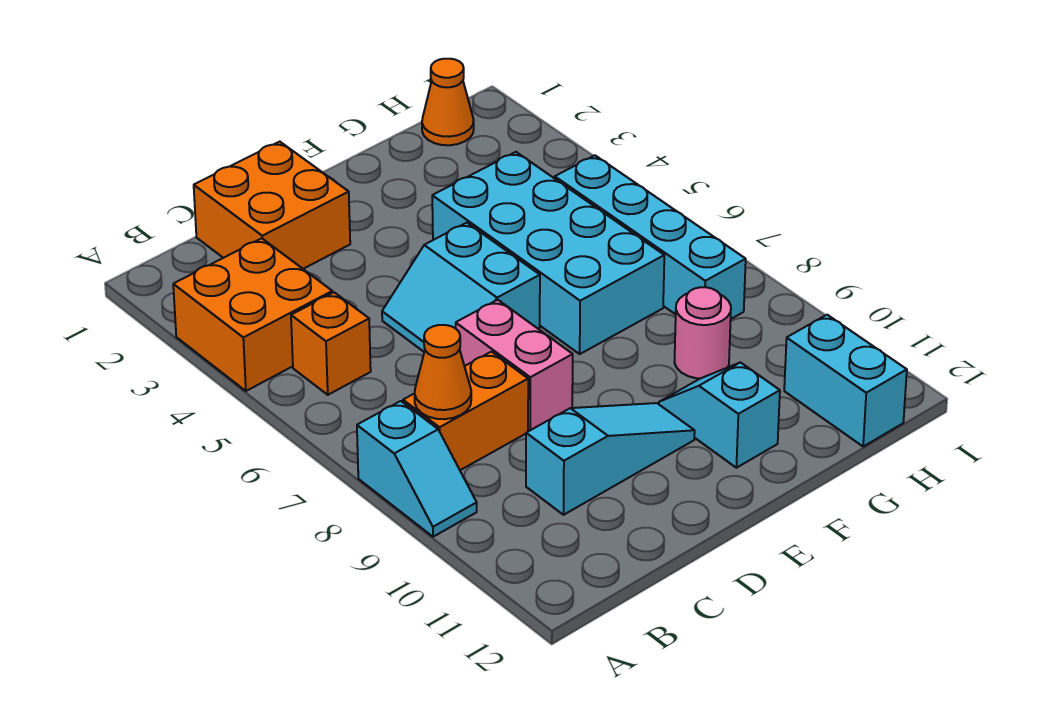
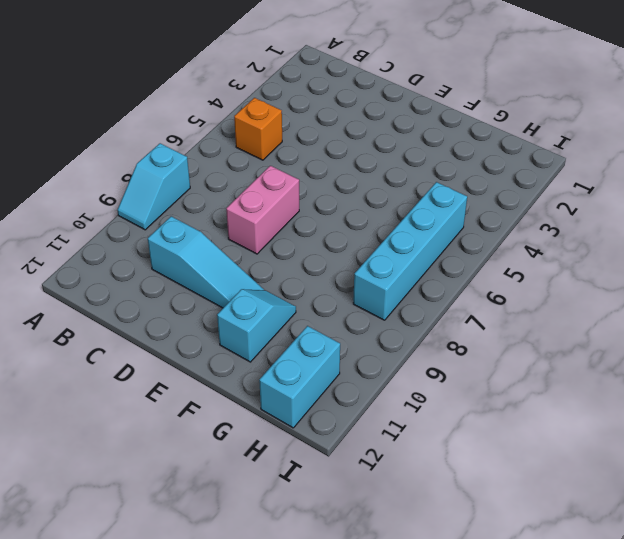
none -> orange 2x2 brick [173,238,332,391]
none -> orange 1x2 brick [403,352,528,470]
none -> orange 2x2 brick [194,142,350,269]

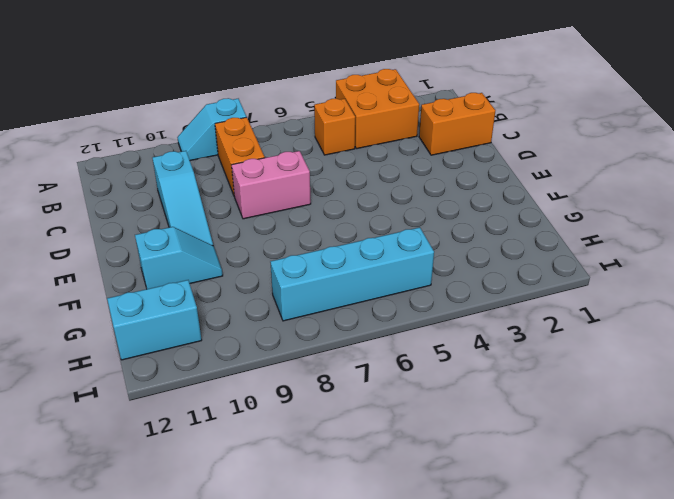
orange 1x2 brick [419,93,496,155] -> orange 2x2 brick [194,142,350,269]
none -> cyan 2x2 slope [382,223,540,352]
none -> cyan 2x4 brick [432,152,664,354]
none -> pink 1x1 round brick [674,287,731,378]

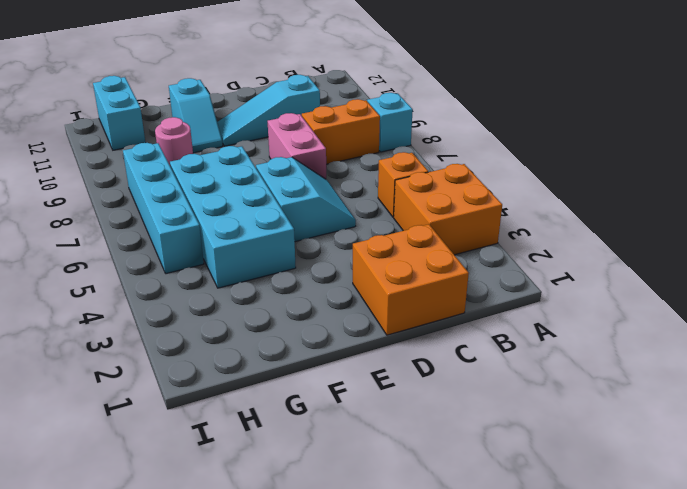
none -> orange 1x1 cone [422,59,474,145]
none -> orange 1x1 cone [414,325,471,419]

